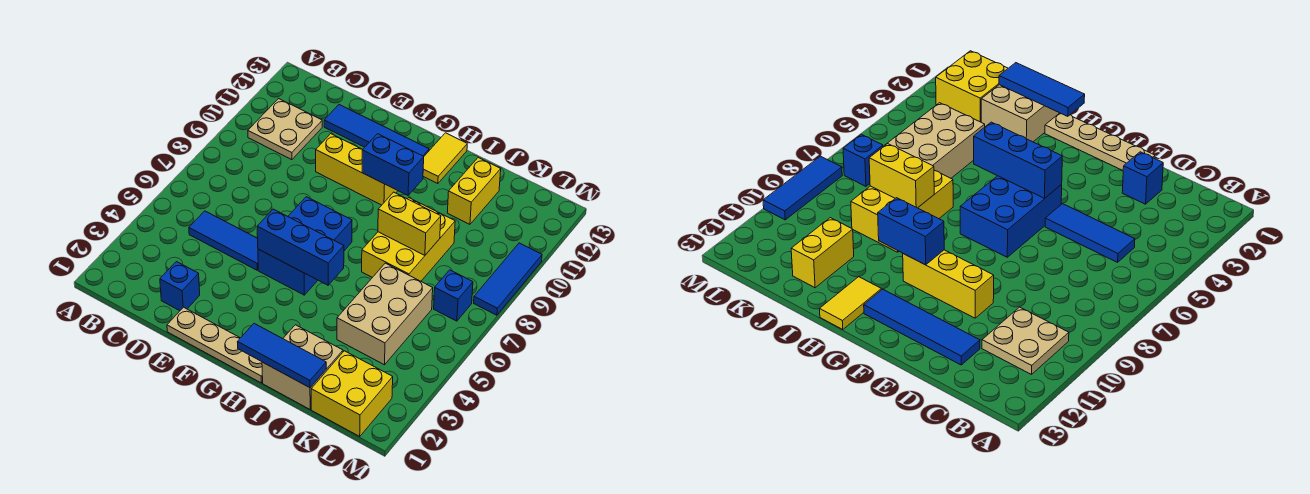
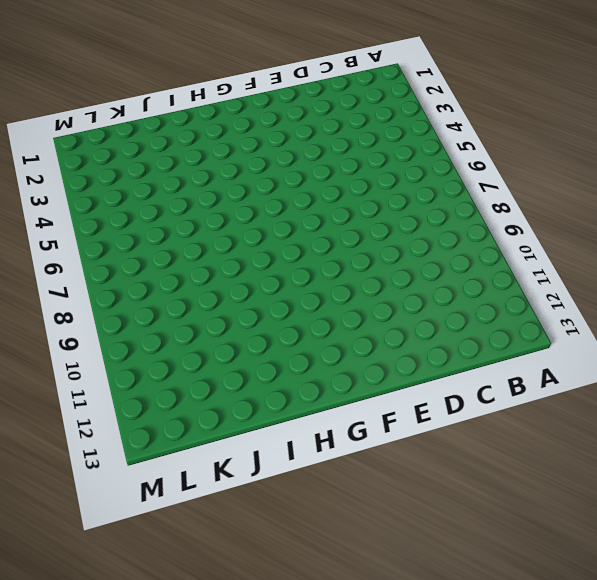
none -> tan 2x2 plate [248,99,322,160]
none -> blue 1x3 tile [189,211,258,270]
none -> blue 1x1 brick [160,262,200,311]

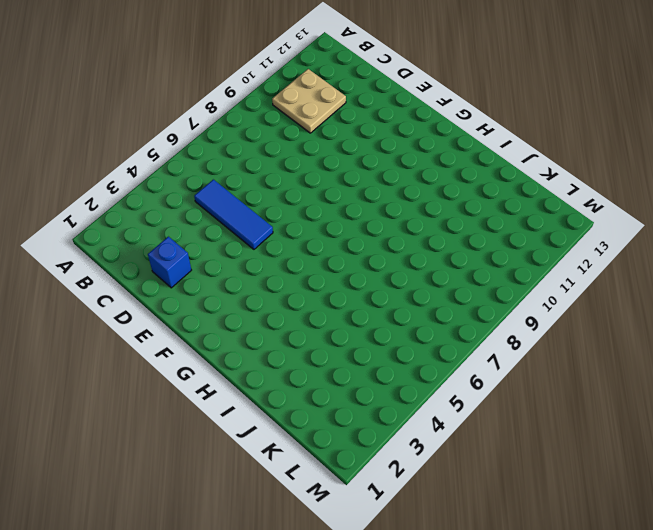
none -> blue 1x4 tile [324,105,429,156]
none -> tan 1x4 plate [167,307,263,383]
none -> yellow 1x3 brick [316,134,398,205]

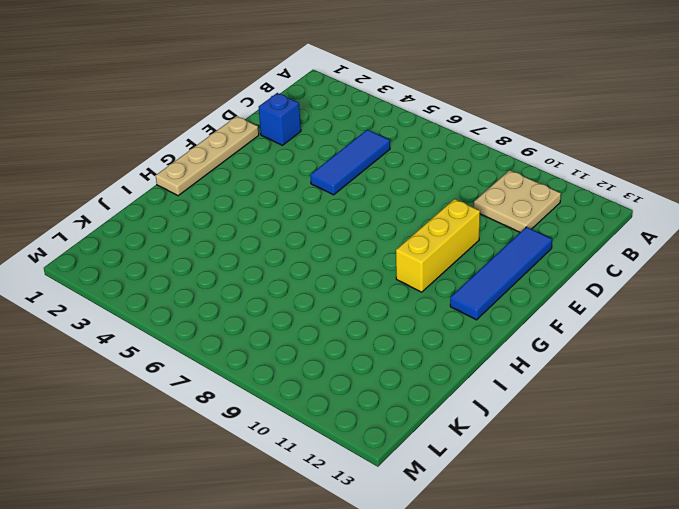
none -> blue 2x3 brick [258,197,352,295]
none -> yellow 1x2 tile [423,133,467,184]
none -> tan 2x2 brick [262,325,343,409]

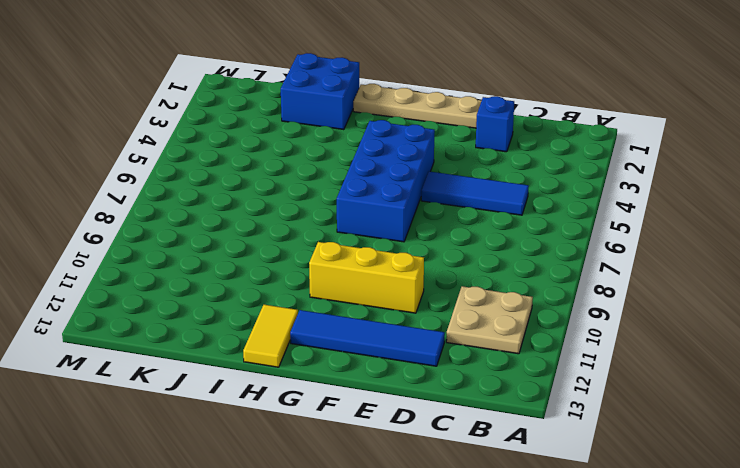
blue 2x4 brick [337,120,435,242] -> blue 2x3 brick [258,197,352,295]
blue 2x2 brick [281,53,359,130] -> tan 2x2 brick [262,325,343,409]
none -> yellow 2x3 brick [362,198,455,281]
none -> tan 2x3 brick [337,263,433,365]
none -> yellow 1x2 brick [447,157,501,224]

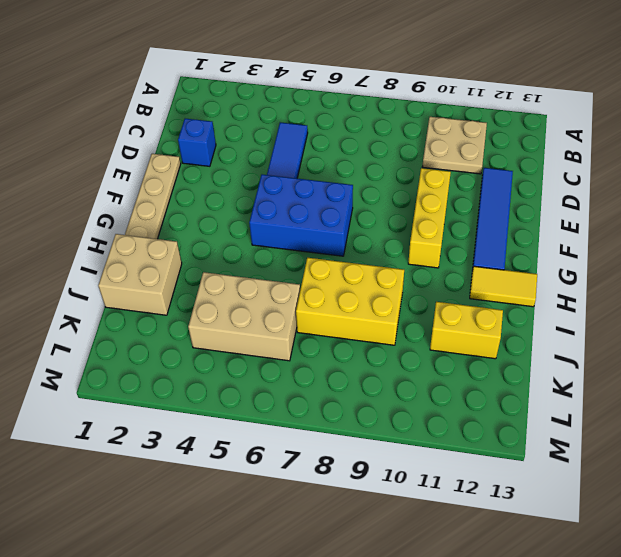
none -> yellow 2x2 brick [311,351,393,436]
none -> blue 1x1 brick [434,270,473,321]
none -> blue 1x3 tile [474,243,542,315]

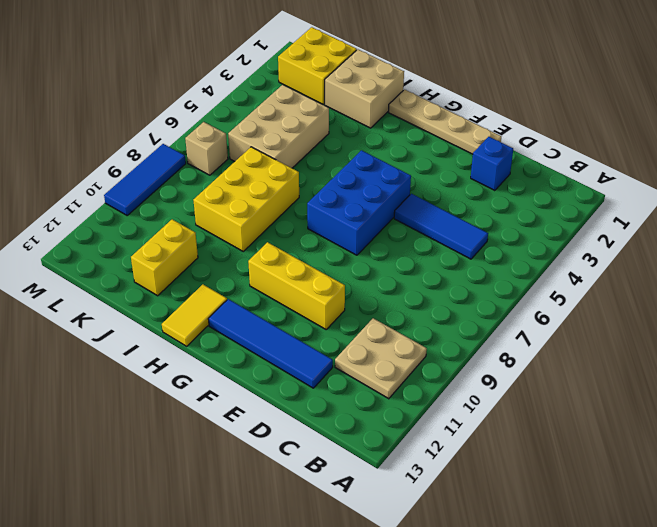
tan 1x1 brick [185,122,228,175] -> blue 1x1 brick [434,270,473,321]
none -> blue 1x3 brick [257,209,344,285]
none -> blue 1x2 brick [362,134,424,195]
none -> blue 1x3 tile [238,324,326,388]

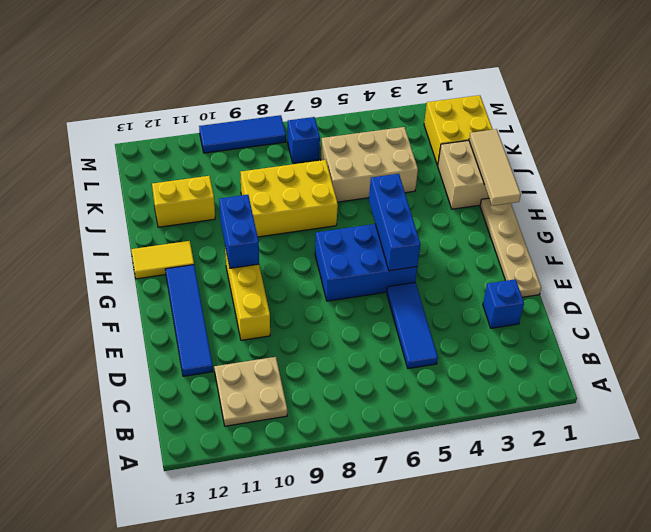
tan 1x3 tile [469,129,521,206] -> blue 1x3 tile [238,324,326,388]
none -> yellow 1x2 brick [378,192,441,255]

